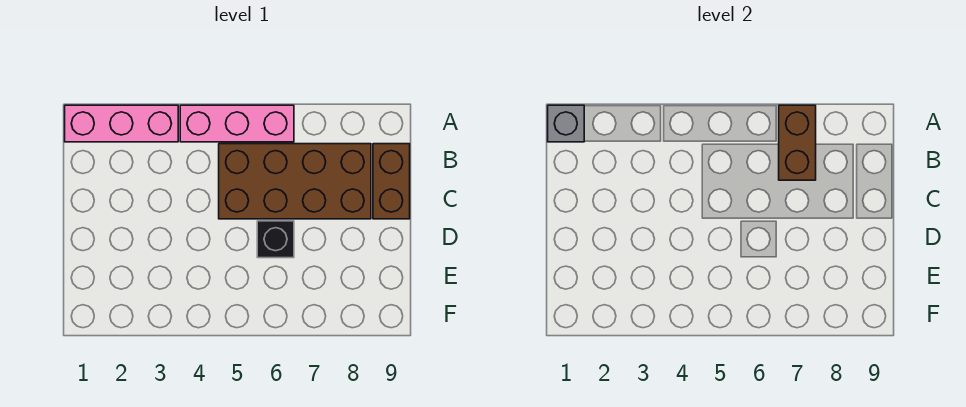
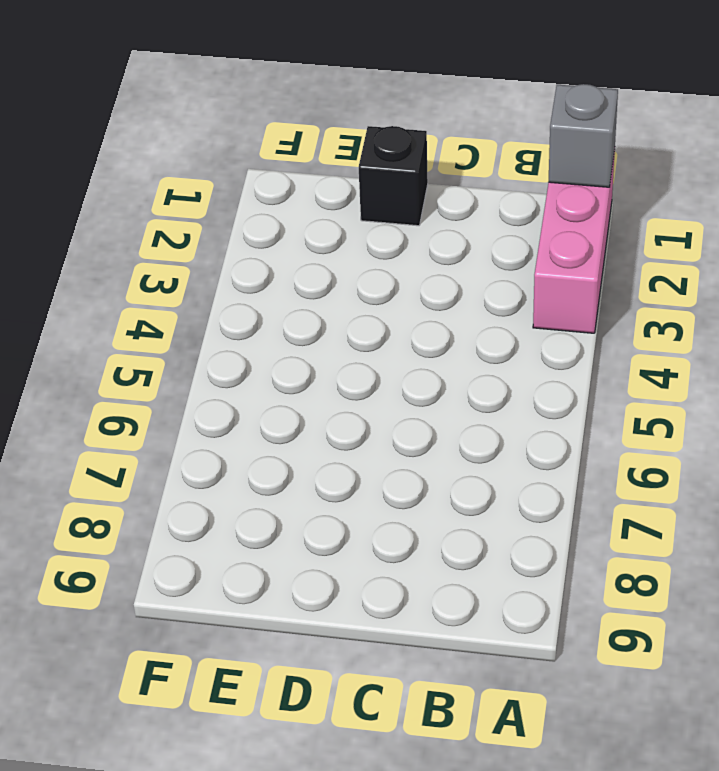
black 1x1 brick [359,126,428,226] -> black 1x1 brick moved to [257,221,294,258]
none -> pink 1x3 brick [180,105,294,142]
none -> brown 2x4 brick [219,144,371,219]

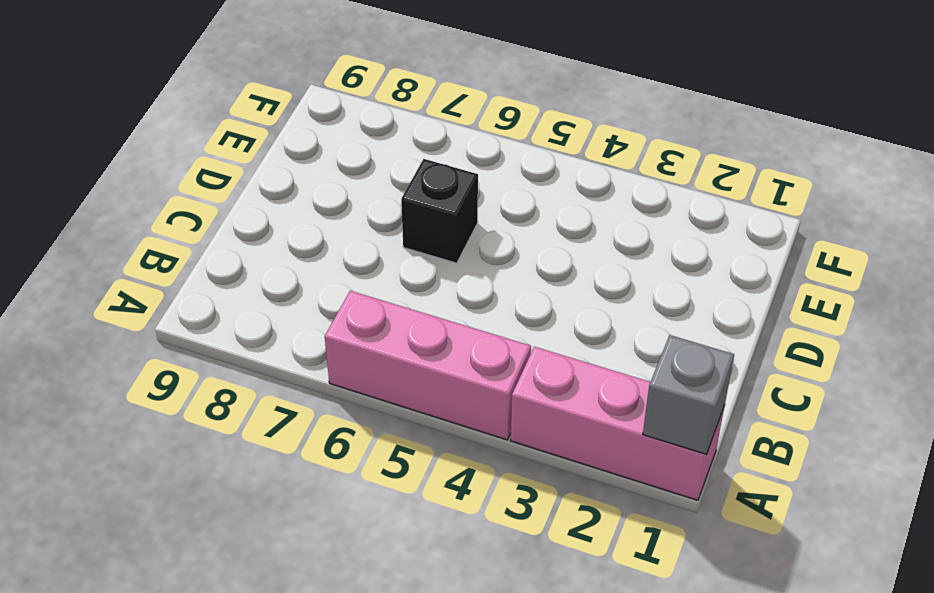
none -> brown 2x4 brick [219,144,371,219]
none -> brown 1x2 brick [373,144,410,219]

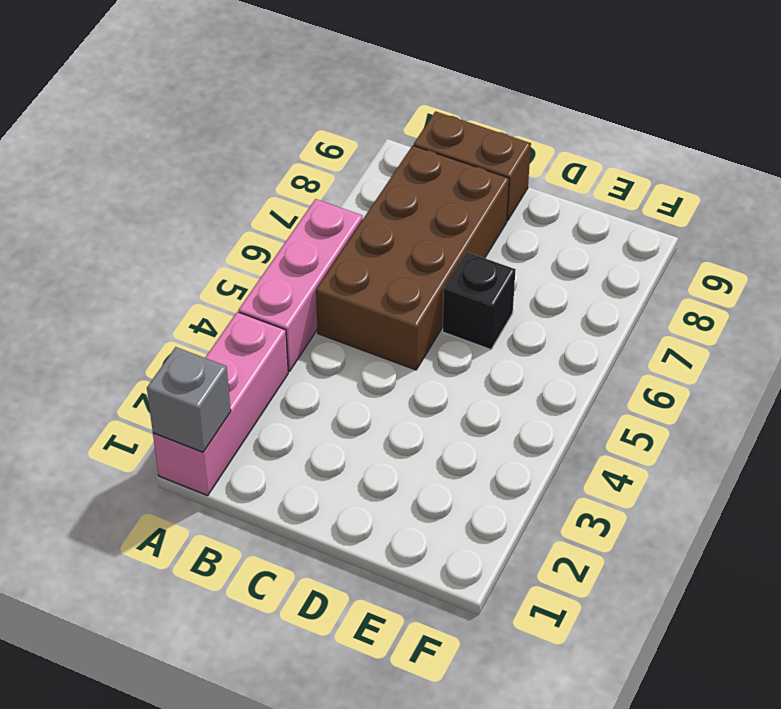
none -> brown 1x2 brick [779,105,816,180]

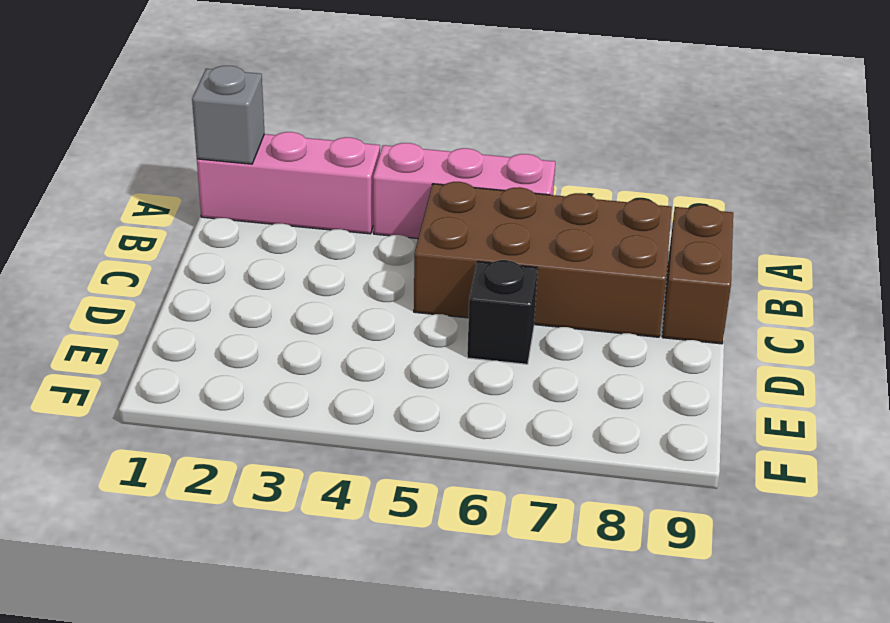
none -> brown 1x2 brick [779,105,816,180]

